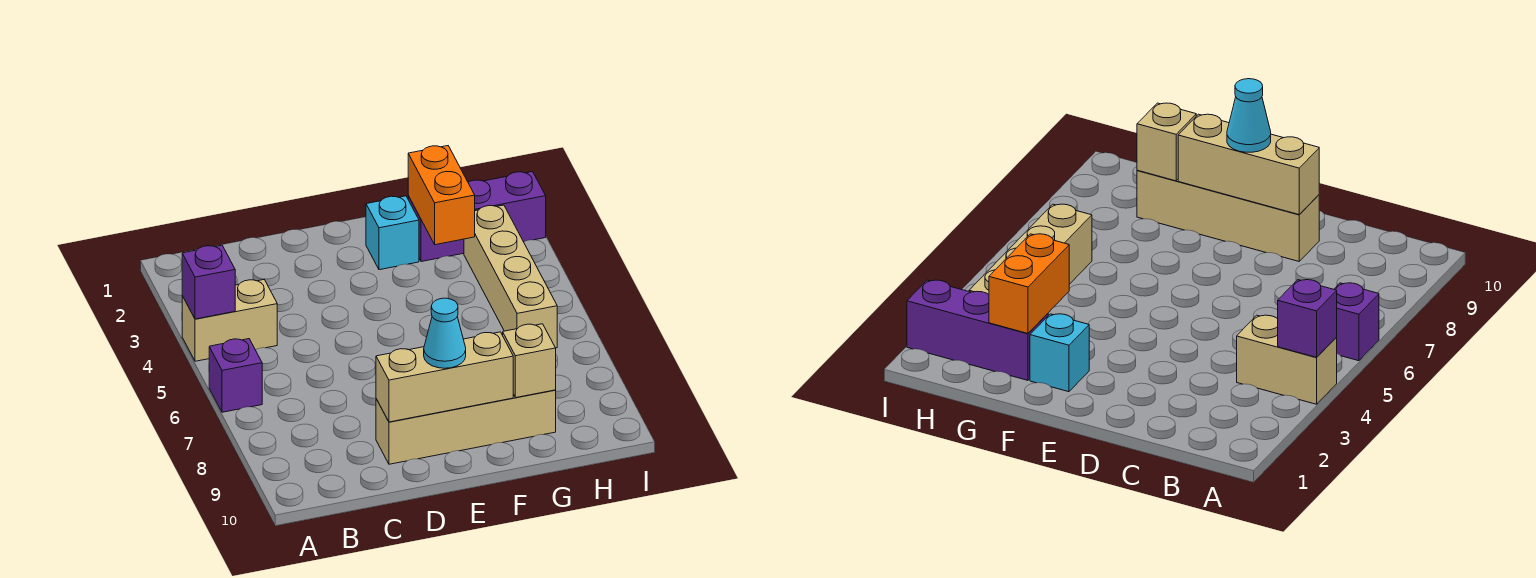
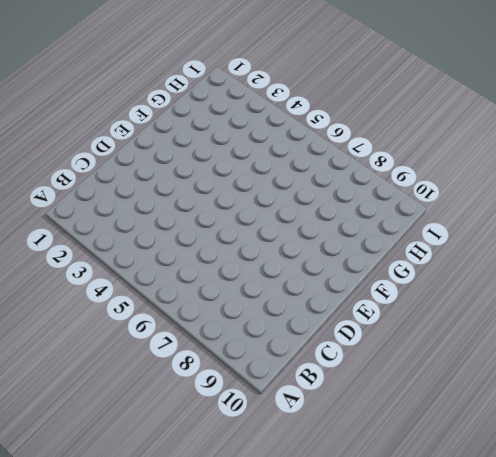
none -> tan 1x2 brick [182,280,277,361]
none -> purple 1x1 brick [209,339,262,412]

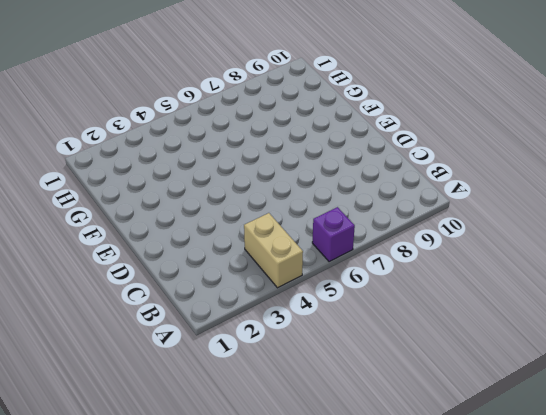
none -> tan 1x4 brick [376,390,556,464]
none -> cyan 1x1 brick [366,196,419,270]

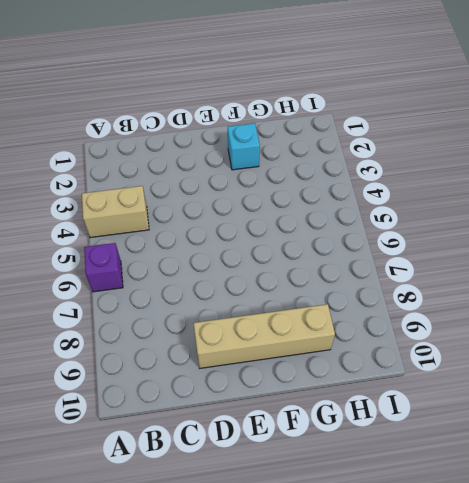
none -> purple 1x3 brick [408,172,546,262]
none -> tan 1x4 brick [464,205,557,348]

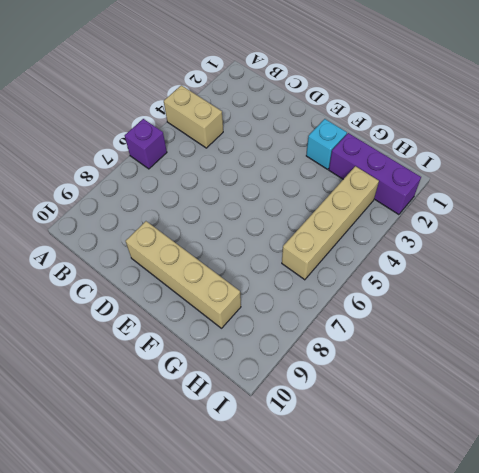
none -> purple 1x1 brick [182,245,235,319]
none -> tan 1x3 brick [376,332,513,422]

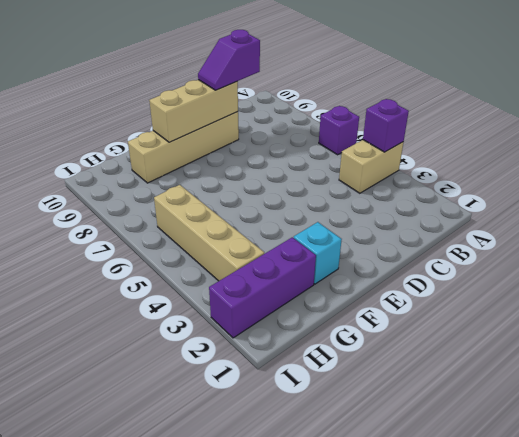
purple 1x2 slope [198,30,260,90] -> none
none -> orange 1x2 brick [408,146,475,245]
none -> tan 1x1 brick [503,324,556,398]

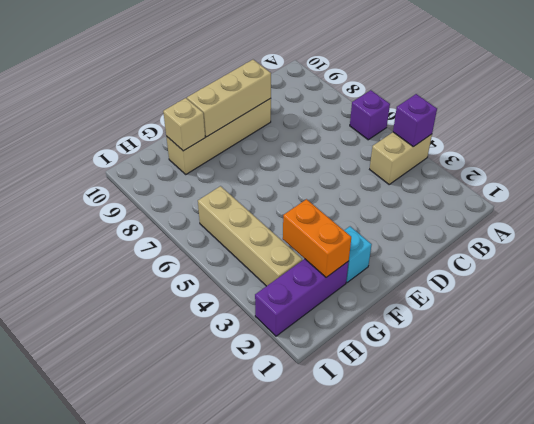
none -> cyan 1x1 cone [424,298,466,368]

